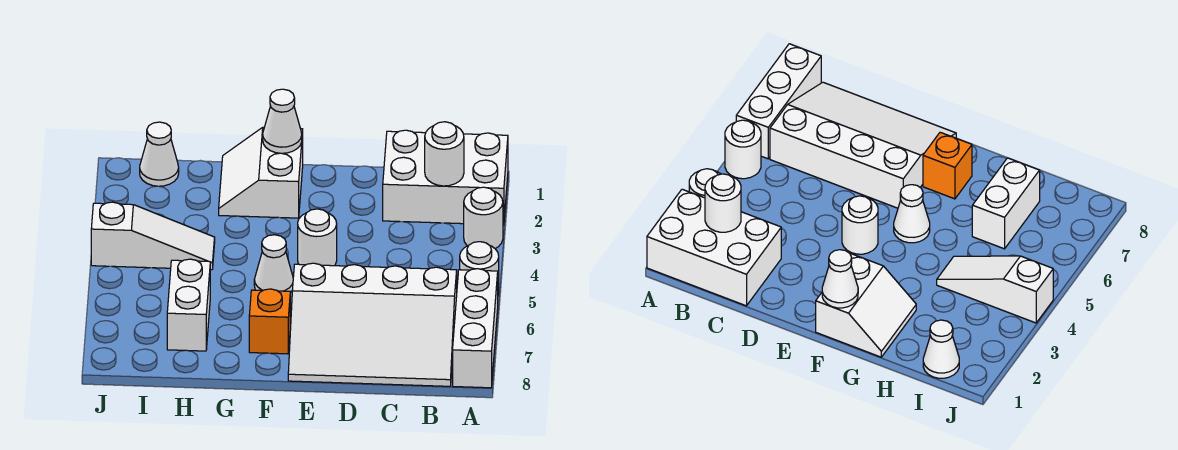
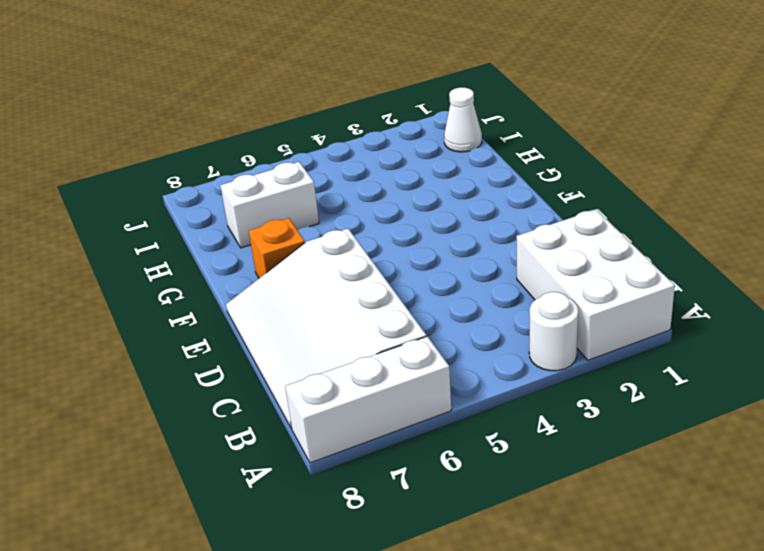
none -> white 1x1 round brick [460,242,499,294]
none -> white 1x1 round brick [298,209,337,266]
none -> white 2x2 slope [219,127,303,218]

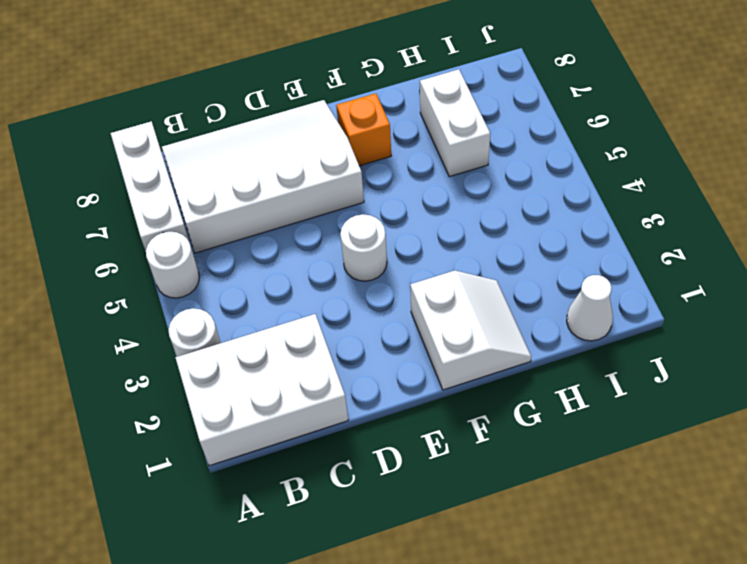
none -> white 1x1 cone [254,235,293,293]
none -> white 1x3 slope [91,202,215,270]
none -> white 1x1 round brick [425,122,464,186]

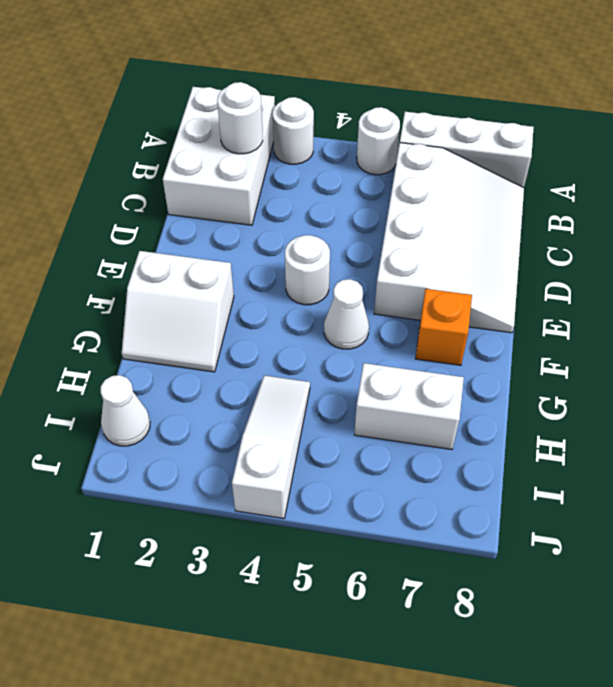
none -> white 1x1 cone [263,89,302,153]

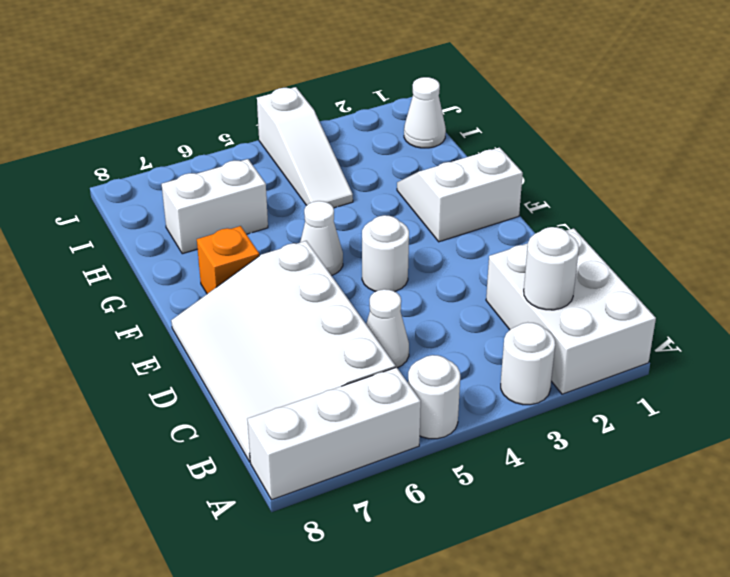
white 1x1 cone [366,289,409,368] -> white 1x1 cone moved to [263,89,302,153]

